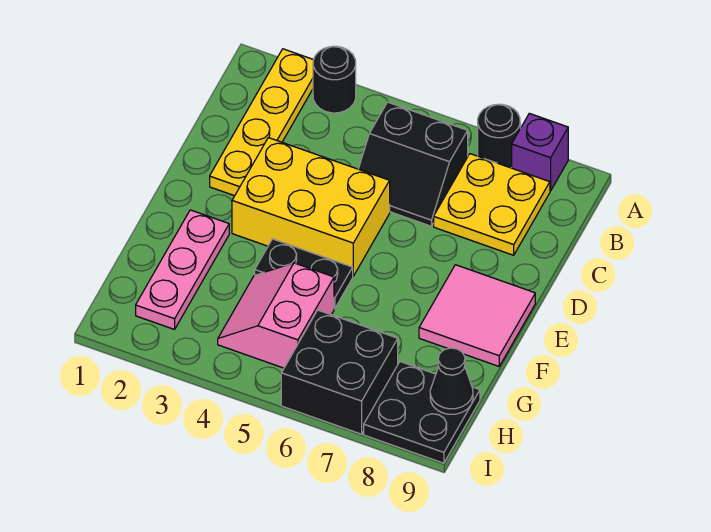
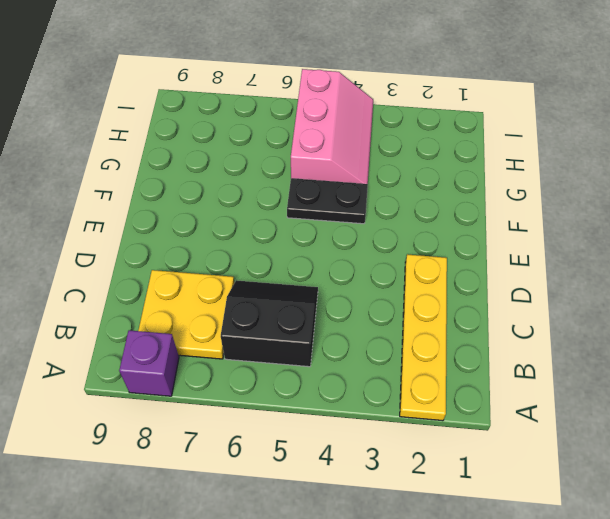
pink 2x3 slope [291,69,373,184] -> pink 2x2 slope [218,263,334,368]
none -> black 1x1 round brick [313,46,356,113]
none -> black 1x1 round brick [478,104,520,168]
none -> yellow 2x3 brick [232,138,390,276]

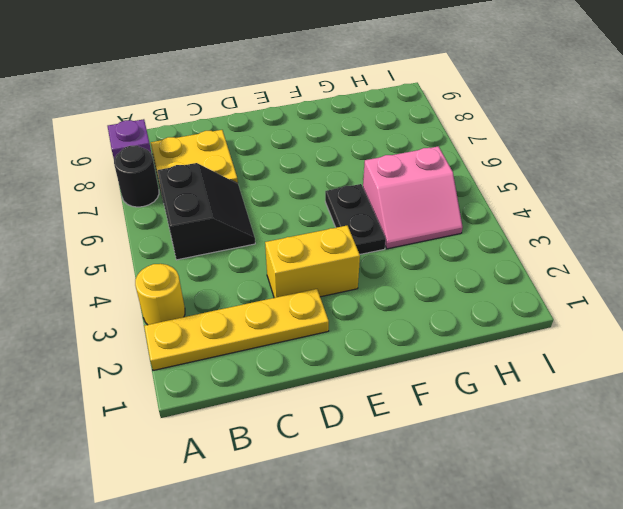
yellow 1x1 round brick [135,264,185,325] -> black 1x1 round brick [313,46,356,113]
yellow 1x2 brick [265,226,360,298] -> yellow 2x3 brick [232,138,390,276]
none -> pink 2x2 tile [419,265,535,366]
none -> pink 1x3 plate [136,210,229,329]
none -> black 2x2 brick [281,310,398,434]

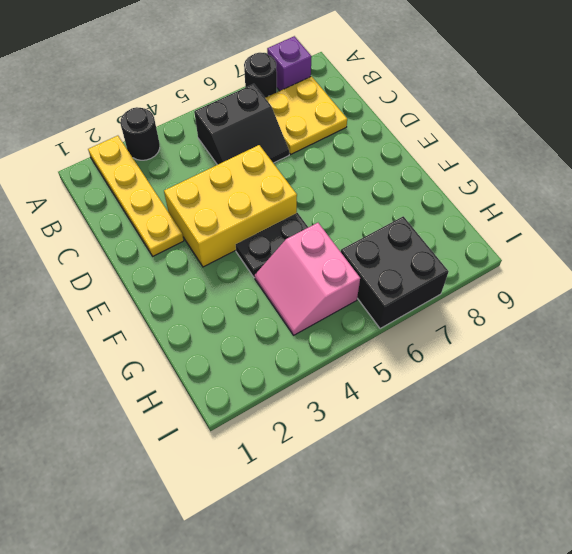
none -> pink 2x2 tile [419,265,535,366]
none -> pink 1x3 plate [136,210,229,329]
none -> black 2x2 plate [364,362,480,463]

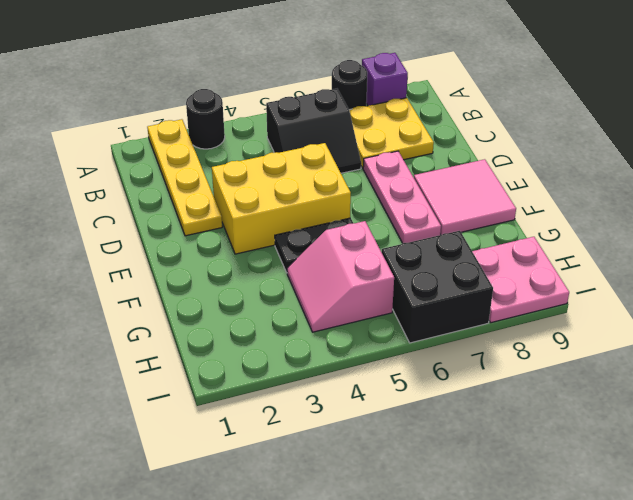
pink 1x3 plate [363,151,441,243] -> pink 1x3 plate moved to [136,210,229,329]
pink 2x2 plate [472,237,569,323] -> black 2x2 plate [364,362,480,463]
none -> black 1x1 cone [430,348,473,414]

